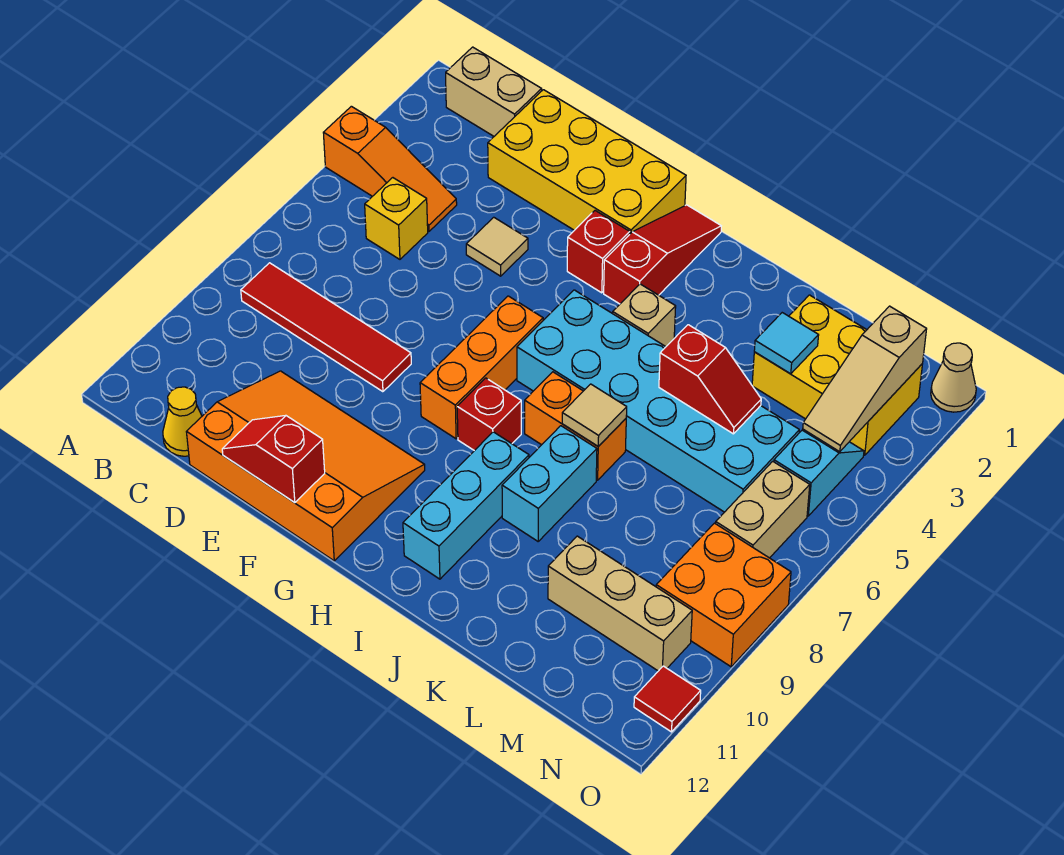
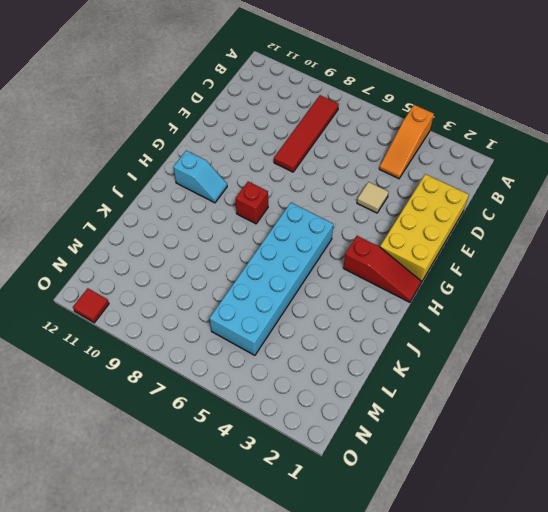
cyan 1x2 slope [173,151,227,203] -> cyan 1x2 slope moved to [774,430,864,516]
none -> tan 1x2 brick [446,47,542,136]
none -> yellow 1x1 brick [365,178,428,259]
none -> yellow 1x1 cone [163,387,202,456]

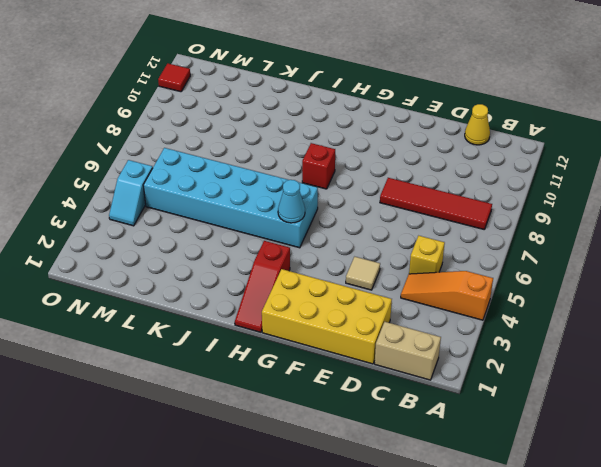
cyan 1x1 cone [278,180,305,223] -> none
none -> orange 3x4 slope [187,371,425,561]
none -> red 1x1 brick [567,211,630,293]
none -> orange 1x3 brick [420,296,543,439]

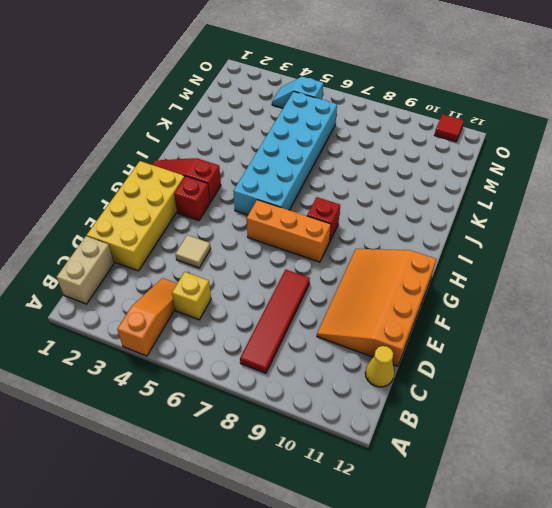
none -> tan 1x1 brick [613,284,676,347]
none -> orange 1x2 brick [525,372,626,480]
none -> cyan 1x3 brick [403,432,529,579]

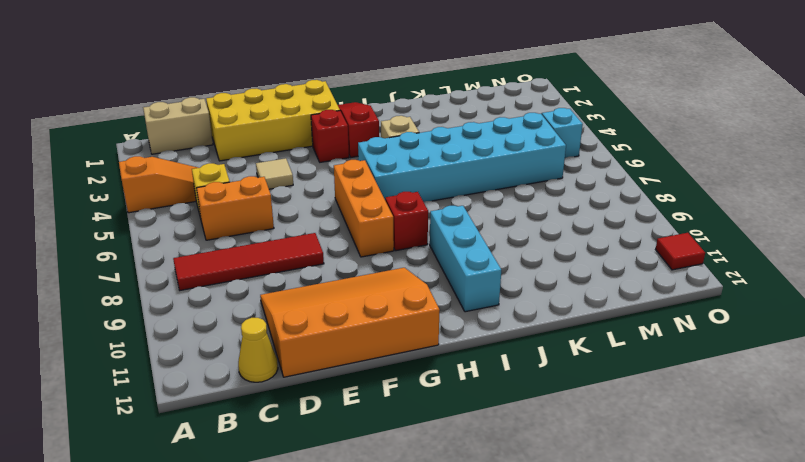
orange 1x2 brick [197,176,274,240] -> orange 1x2 brick moved to [525,372,626,480]
none -> cyan 1x2 brick [502,426,597,541]
none -> yellow 2x3 brick [752,295,922,455]
none -> tan 1x3 brick [548,536,692,671]

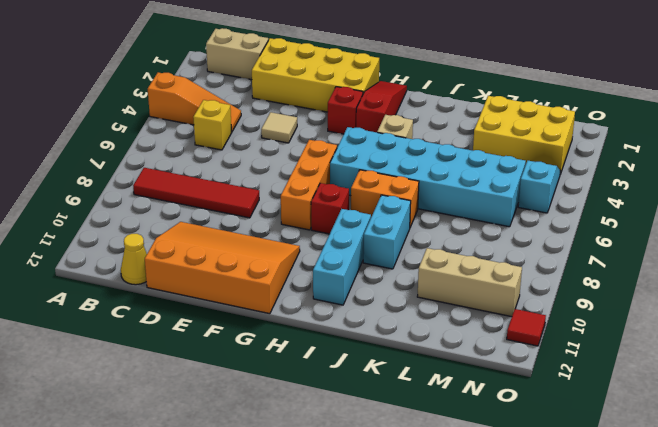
none -> tan 1x2 brick [716,461,810,558]
none -> orange 2x2 brick [656,523,791,667]
none -> tan 1x1 cone [931,343,976,412]

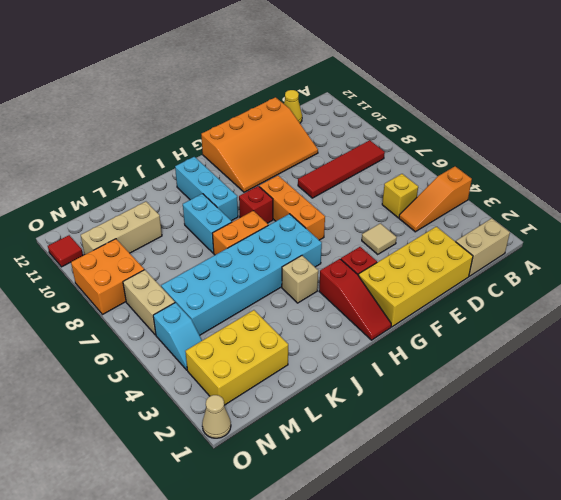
none -> red 1x2 slope [222,415,325,503]
none -> tan 1x1 tile [562,384,627,446]
none -> red 1x2 slope [659,325,761,434]

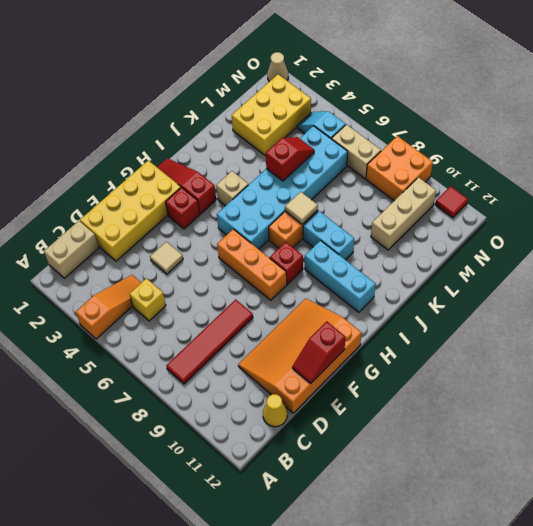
none -> cyan 1x1 tile [754,313,819,374]
none -> tan 1x3 slope [803,306,927,452]

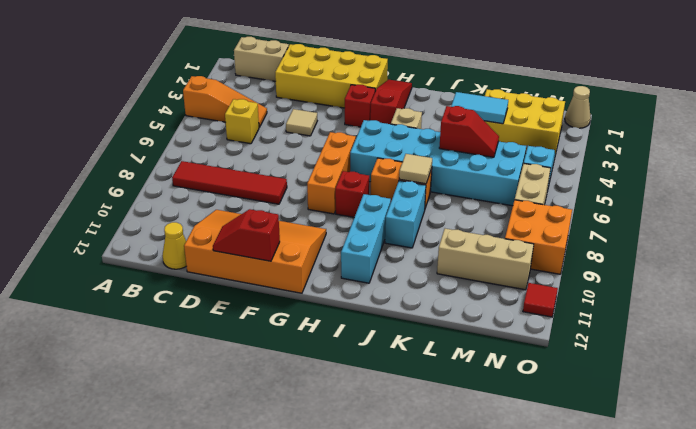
cyan 1x2 tile [451,92,508,124] -> cyan 1x1 tile [754,313,819,374]
none -> tan 1x3 slope [803,306,927,452]

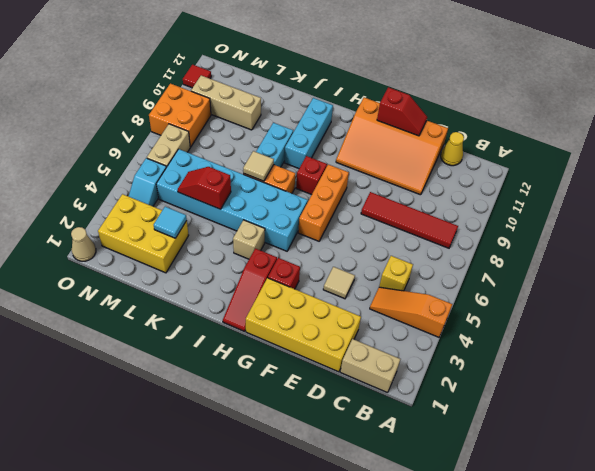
none -> tan 1x3 slope [803,306,927,452]

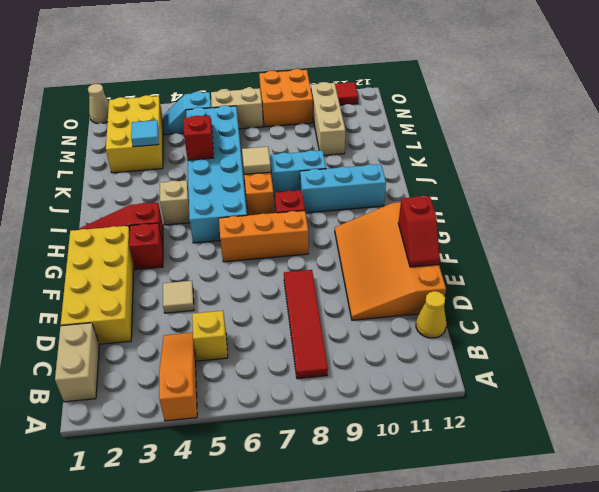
none -> tan 1x3 slope [803,306,927,452]

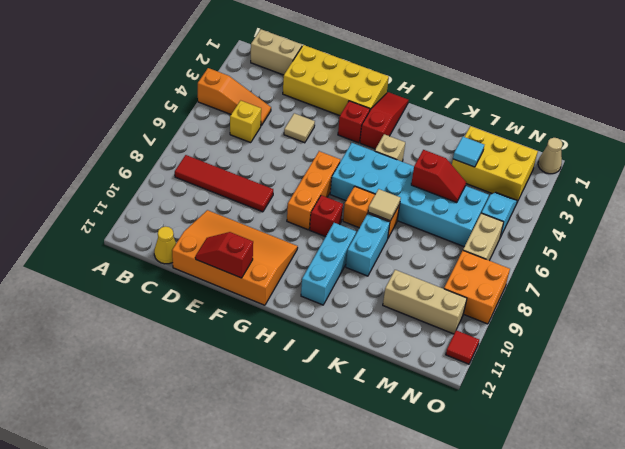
none -> tan 1x3 slope [803,306,927,452]

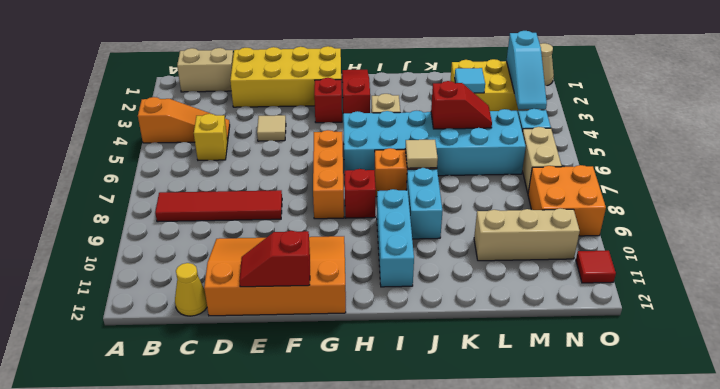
cyan 1x3 slope [507,31,547,110] -> tan 1x3 slope [803,306,927,452]

